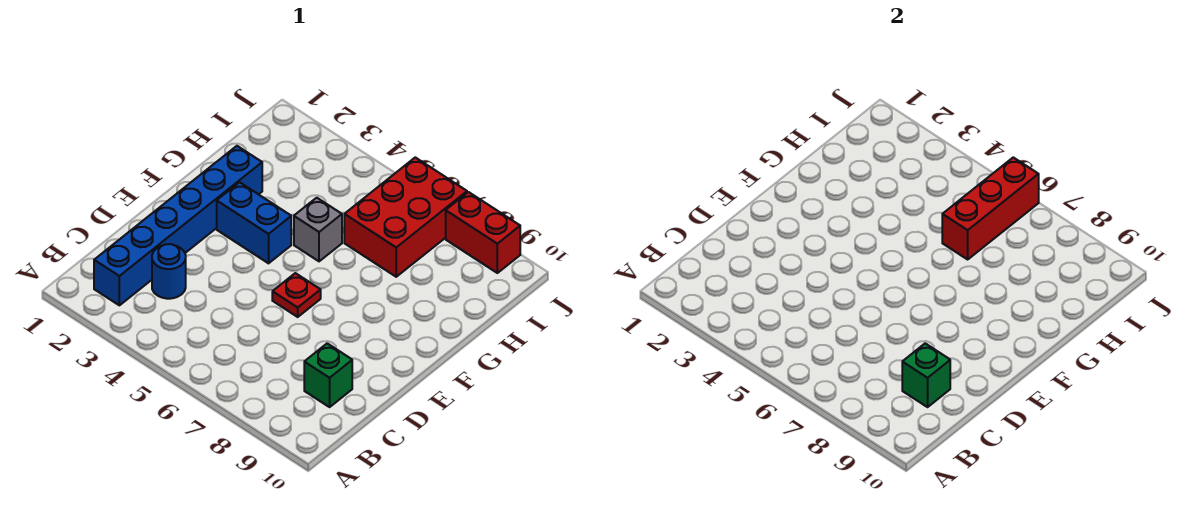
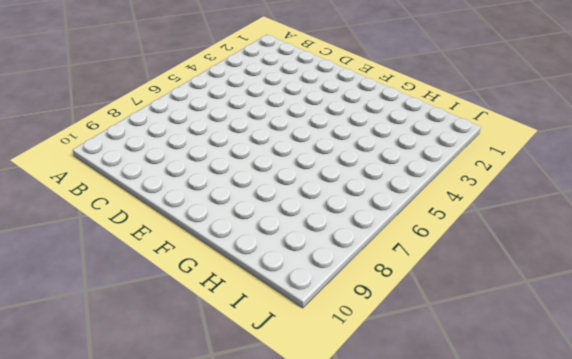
none -> blue 1x6 brick [94,146,262,305]
none -> blue 1x1 round brick [152,244,186,299]

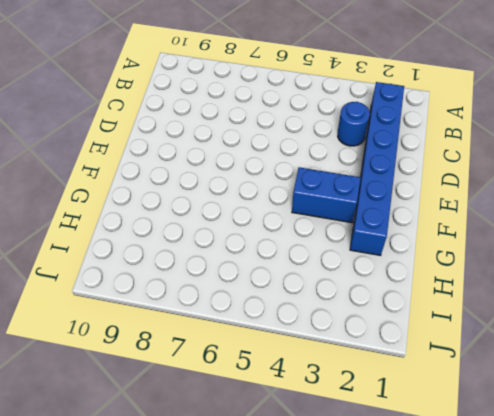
none -> green 1x1 brick [304,343,352,407]
none -> red 1x1 plate [272,273,321,317]

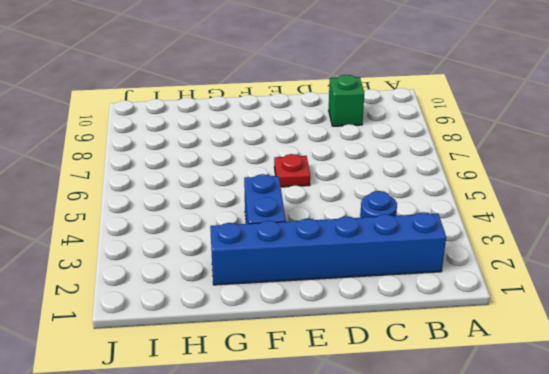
none -> grey 1x1 brick [294,198,342,261]
none -> red 2x3 brick [344,157,467,277]

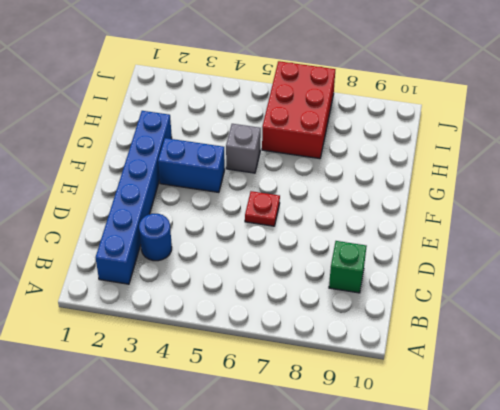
none -> red 1x2 brick [446,192,520,273]
none -> green 1x1 brick [902,343,950,407]

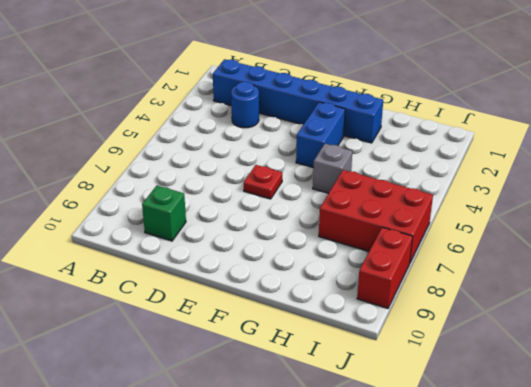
none -> green 1x1 brick [902,343,950,407]
none -> red 1x3 brick [942,157,1039,259]

